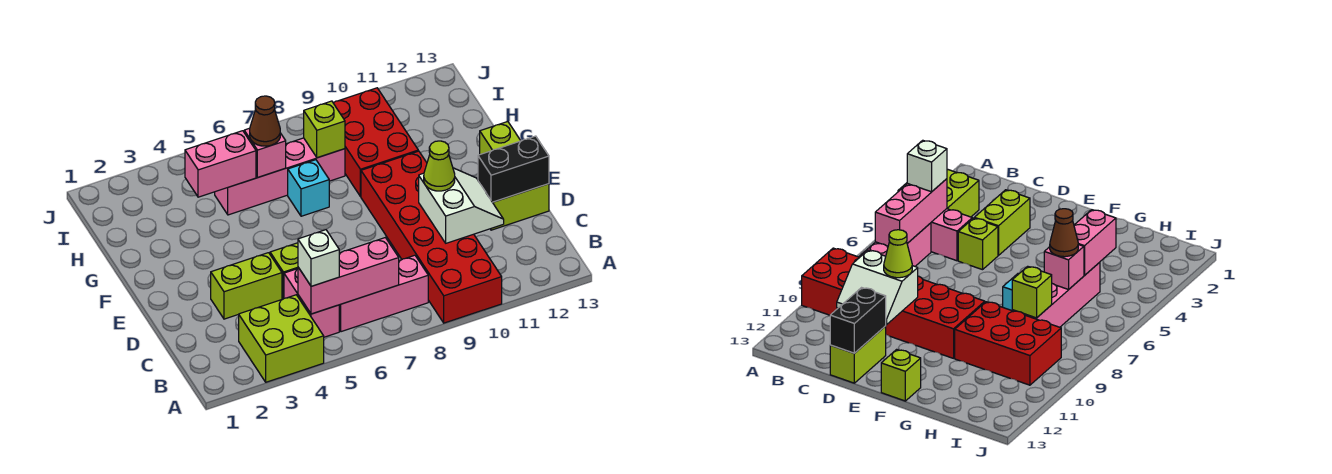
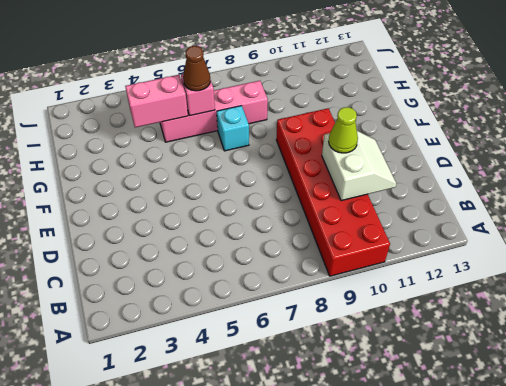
none -> lime 2x2 brick [239,295,324,382]
none -> pink 1x2 brick [284,269,339,337]
none -> pink 1x3 brick [339,255,428,332]

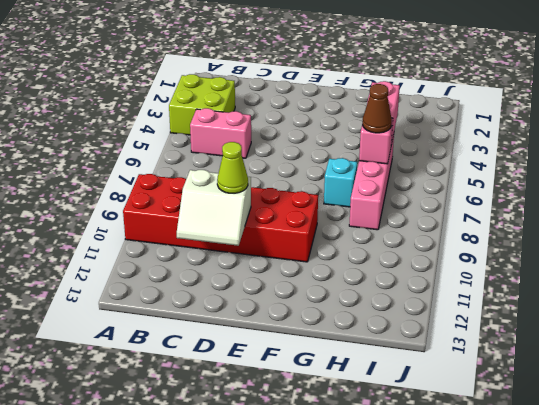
none -> pink 1x3 brick [339,255,428,332]
none -> lime 1x2 brick [211,253,282,319]
none -> lime 1x1 brick [270,243,298,299]

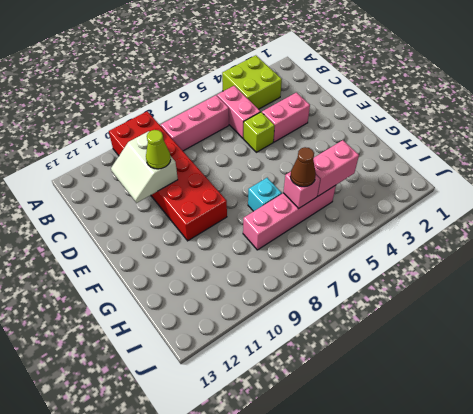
pink 1x2 brick [262,92,310,142] -> lime 1x2 brick [211,253,282,319]
none -> lime 1x2 brick [491,184,549,230]
none -> lime 1x1 brick [480,122,521,154]
none -> red 2x3 brick [333,88,418,197]

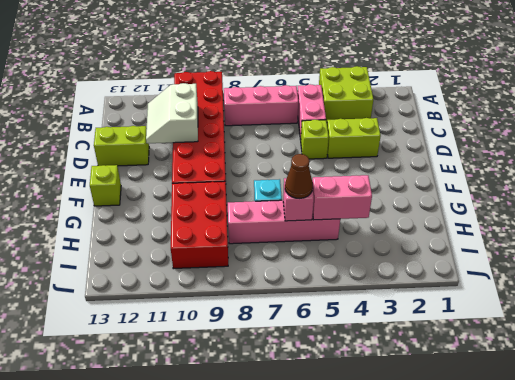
none -> pink 1x3 brick [298,238,399,314]
none -> black 1x2 brick [478,136,549,202]
none -> lime 1x1 brick [304,101,345,158]

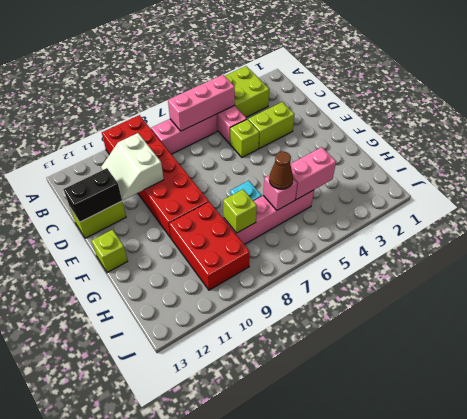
none -> white 1x1 brick [298,230,339,286]
none -> lime 1x1 cone [424,141,455,191]

